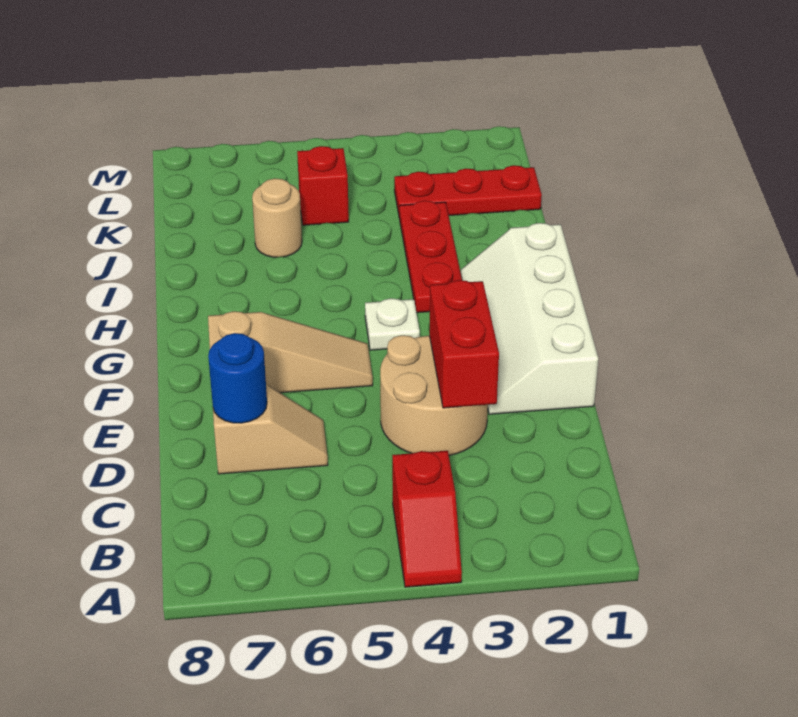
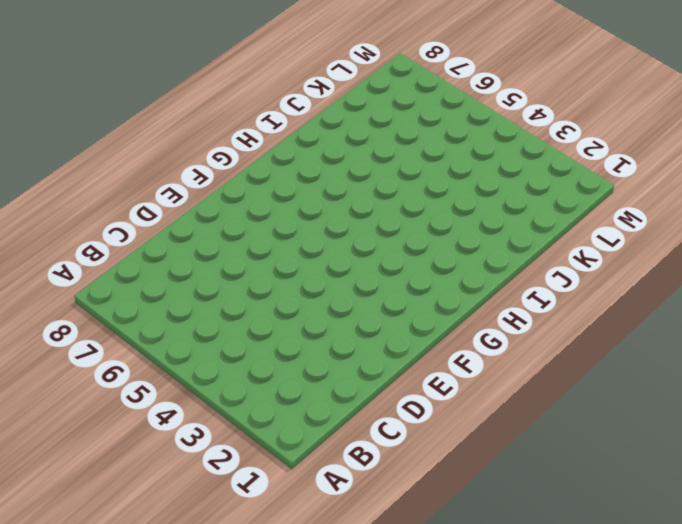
none -> red 1x2 slope [392,451,462,587]
none -> tan 2x2 round brick [380,335,488,456]
none -> tan 1x2 slope [213,385,328,474]

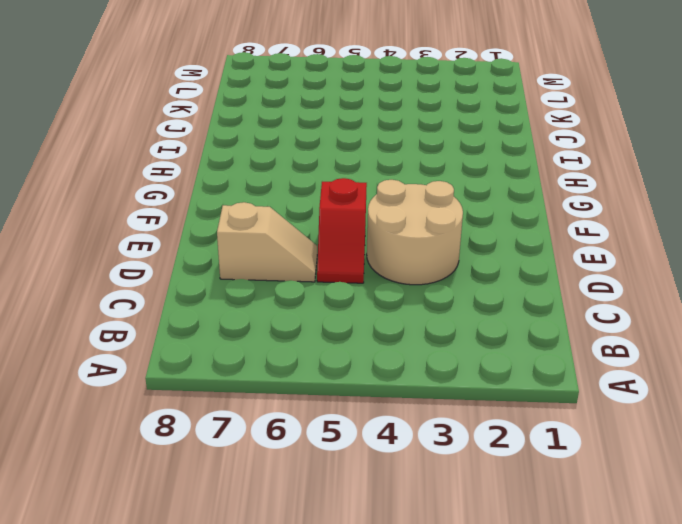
red 1x2 slope [317,178,367,283] -> red 1x2 slope moved to [392,451,462,587]
none -> white 2x4 slope [461,223,598,414]
none -> tan 1x3 slope [208,311,373,393]
none -> white 1x1 plate [365,298,420,350]

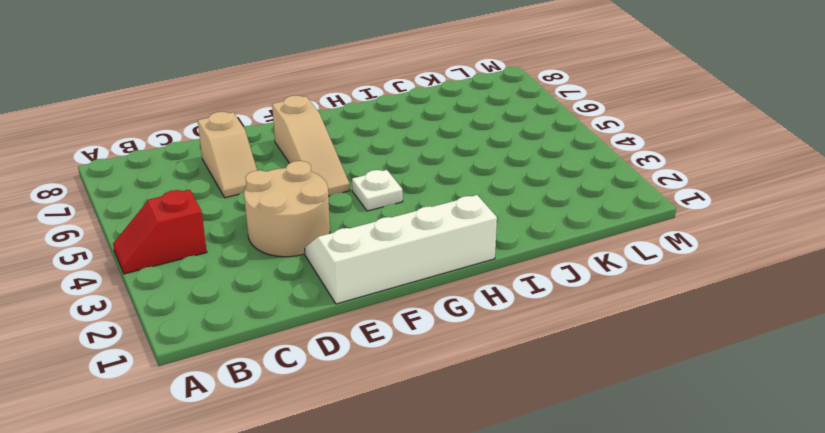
none -> red 1x3 plate [400,201,462,313]
none -> tan 1x1 round brick [252,178,302,257]
none -> red 1x3 plate [394,165,542,219]

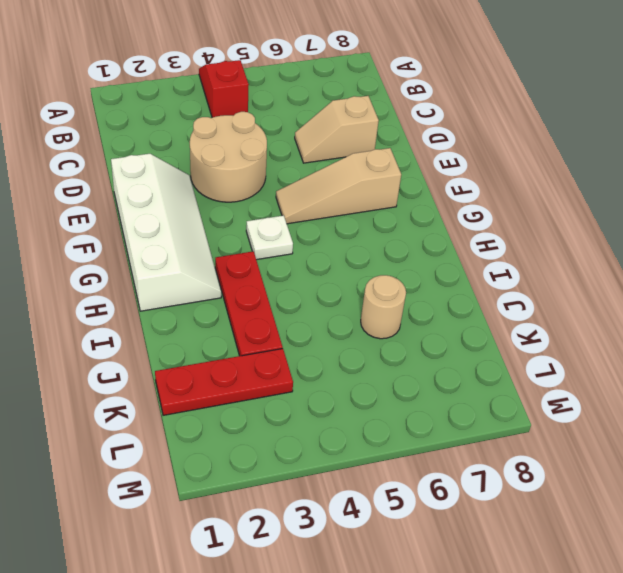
none -> red 1x1 brick [297,146,349,225]
none -> red 1x2 brick [429,280,499,408]
none -> blue 1x1 round brick [208,333,267,423]

